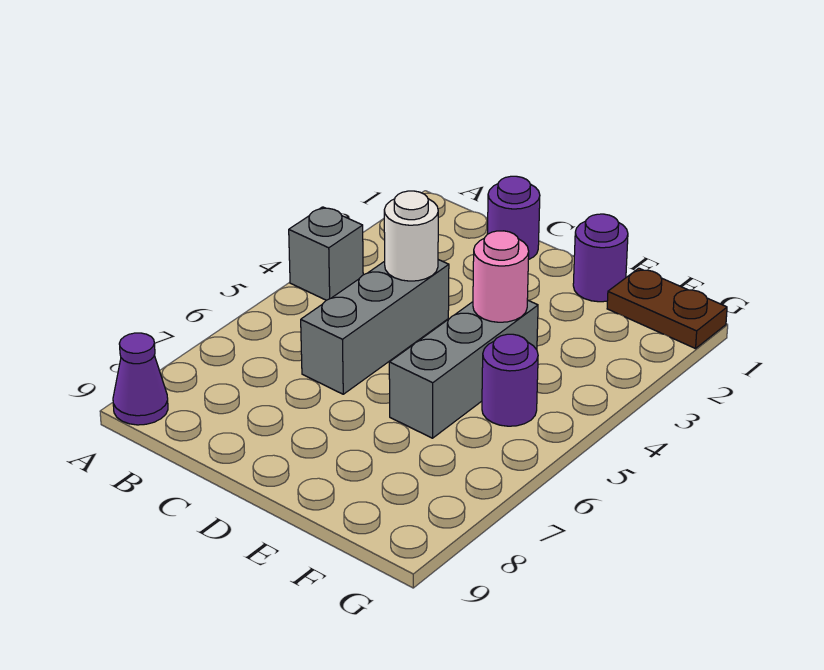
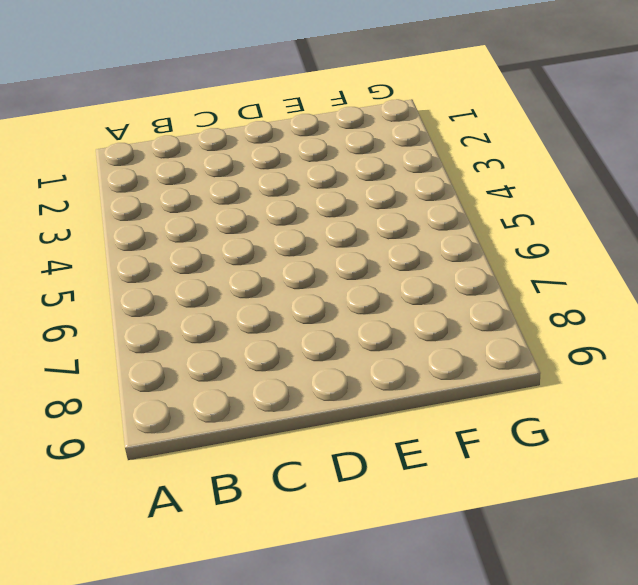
none -> grey 1x1 brick [289,207,363,300]
none -> purple 1x1 cone [113,333,168,425]

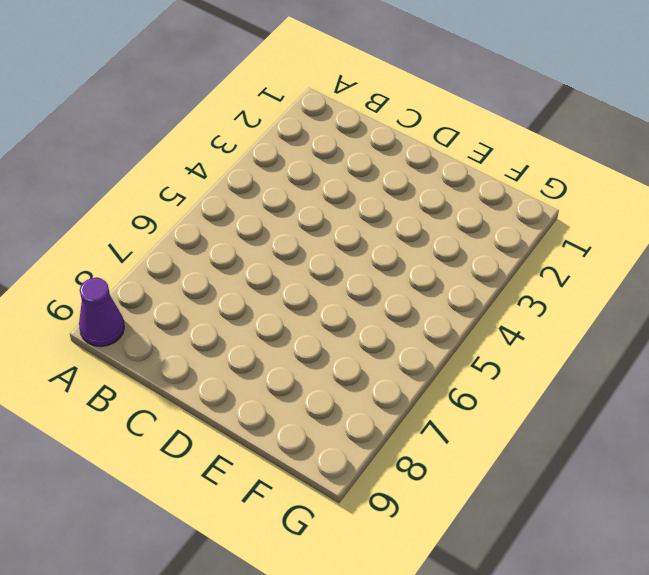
none -> grey 1x1 brick [289,207,363,300]
none -> purple 1x1 round brick [487,176,540,260]

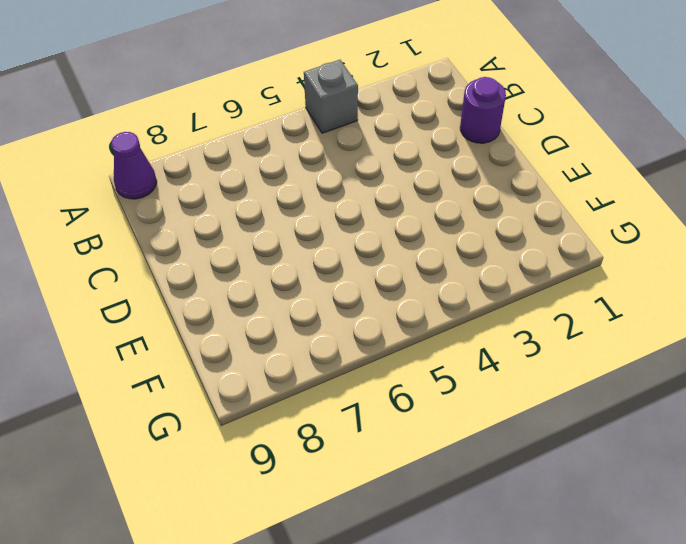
none -> grey 1x3 brick [301,260,449,394]
none -> purple 1x1 round brick [573,214,628,302]

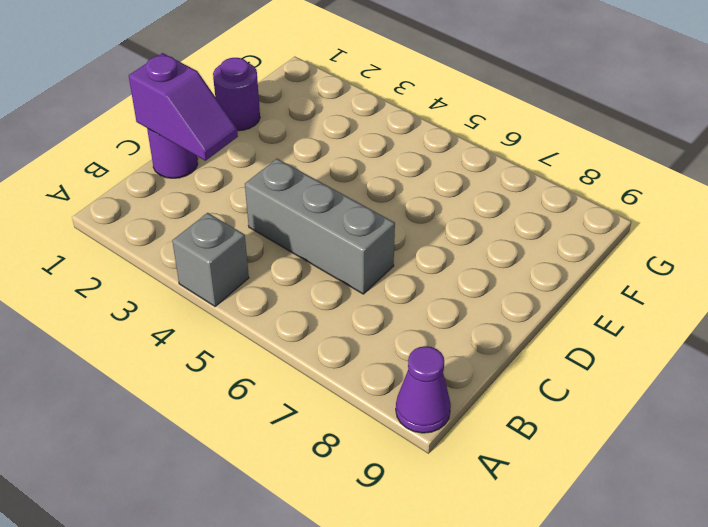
purple 1x2 slope [129,53,238,161] -> none
none -> grey 1x3 brick [389,300,538,438]
none -> brown 1x2 plate [607,268,727,349]

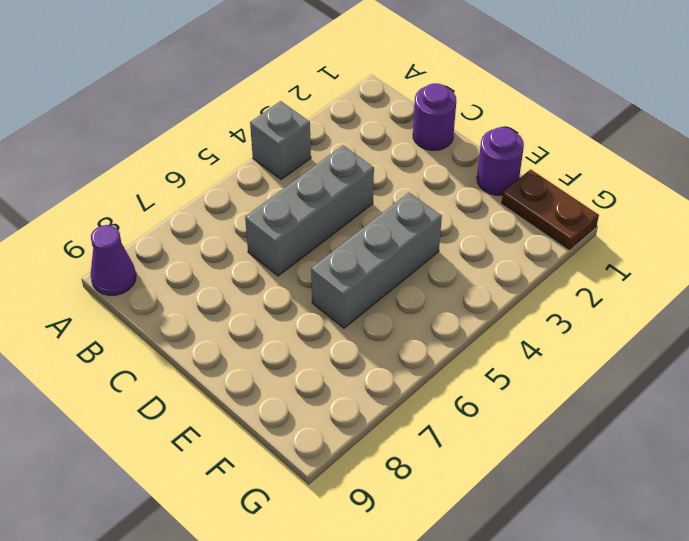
none -> purple 1x1 round brick [482,334,538,426]
none -> white 1x1 round brick [384,191,438,281]

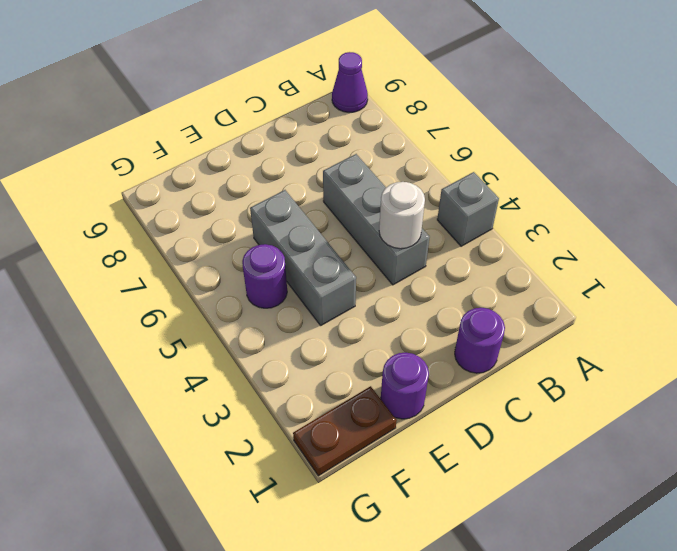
none -> pink 1x1 round brick [473,231,529,322]

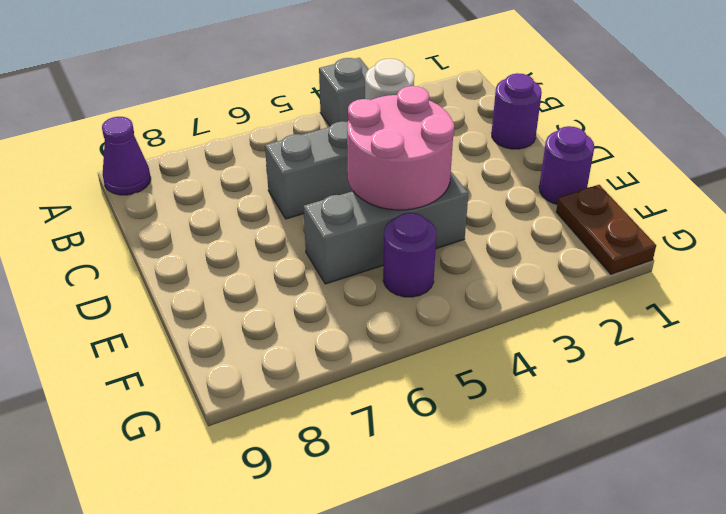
pink 2x2 round brick [347,86,454,210] -> pink 1x1 round brick [473,231,529,322]

